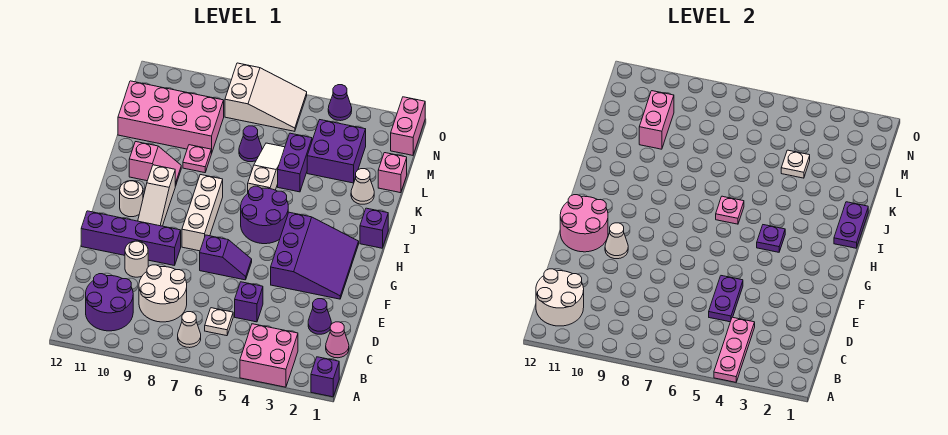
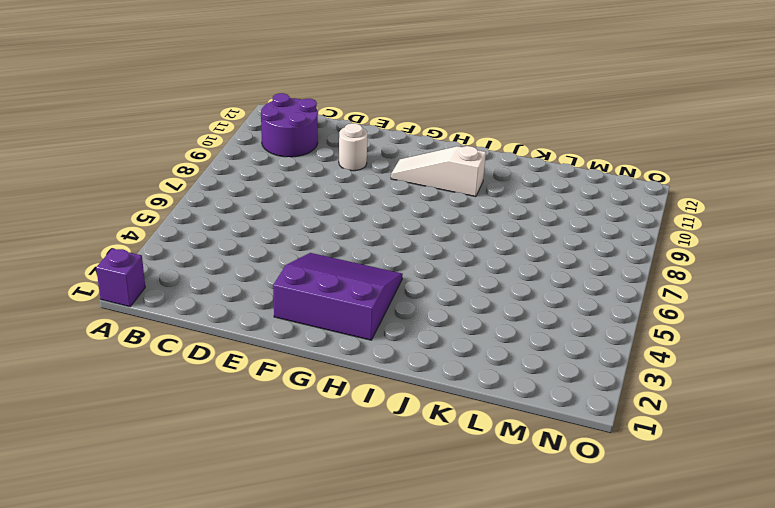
purple 3x3 slope [273,253,403,340] -> purple 3x3 slope turned to [271,212,359,299]
none -> pink 2x2 brick [240,324,298,387]
none -> white 1x1 cone [178,312,201,348]
none -> pink 1x1 cone [326,322,349,358]
none -> white 1x1 plate [205,308,233,336]

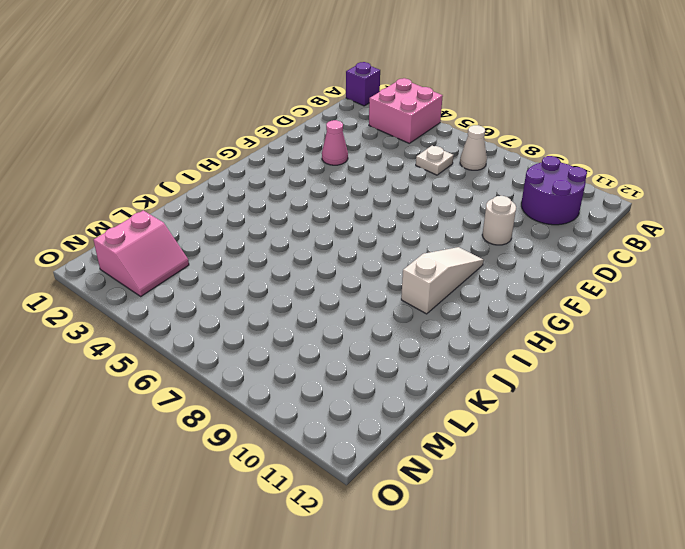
pink 1x1 cone [322,120,348,165] -> pink 1x1 cone moved to [326,322,349,358]
pink 2x2 slope [93,210,189,296] -> purple 2x2 brick [307,120,366,183]
none -> white 2x2 round brick [139,265,187,322]
none -> purple 1x1 cone [308,299,331,334]
none -> purple 1x1 brick [235,282,263,322]
none -> purple 3x3 slope [271,212,359,299]

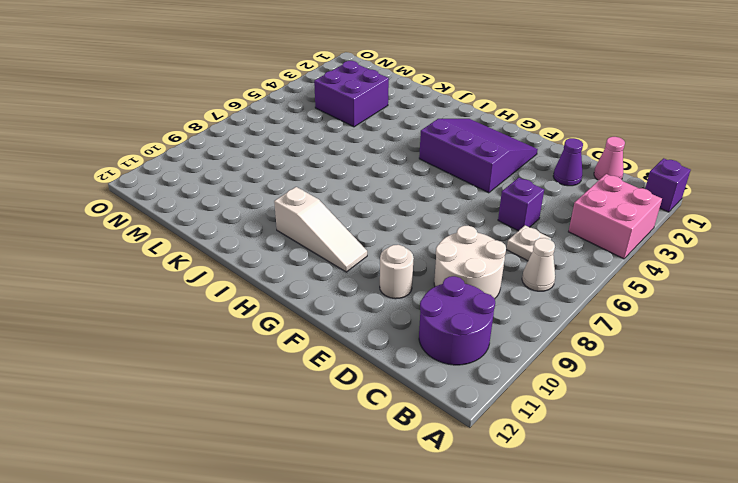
none -> purple 1x2 slope [200,235,252,280]
none -> purple 1x4 brick [81,211,181,266]
none -> white 1x3 brick [182,175,223,251]
none -> purple 2x2 round brick [241,186,288,244]

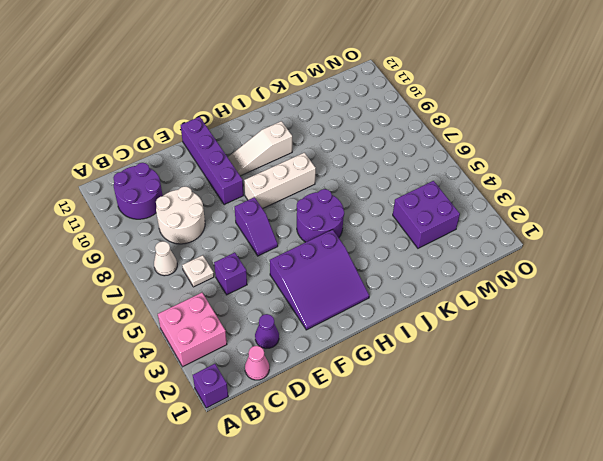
none -> white 1x1 round brick [125,241,148,277]
none -> white 1x1 round brick [120,181,143,217]
none -> purple 1x1 brick [360,208,388,248]
none -> white 1x3 slope [248,143,285,193]

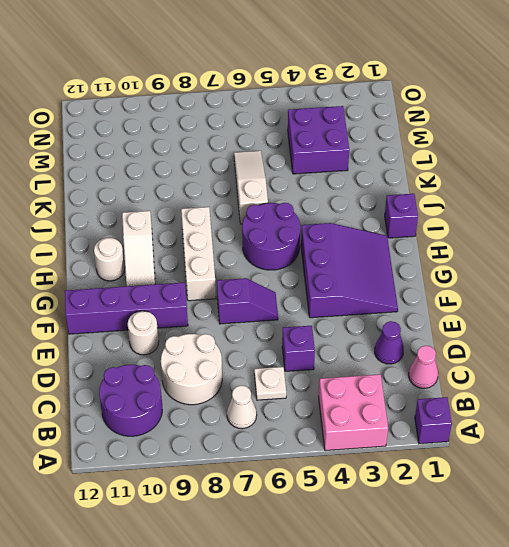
none -> pink 1x2 slope [129,142,181,186]
none -> white 1x1 cone [351,169,374,204]
none -> purple 1x2 brick [278,133,312,192]
none -> pink 1x1 plate [183,145,211,173]

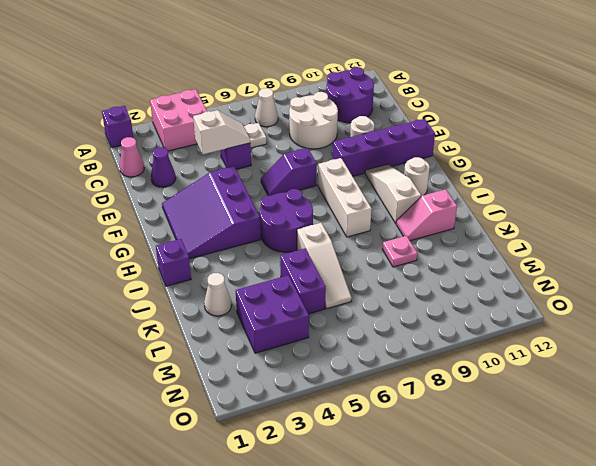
white 1x2 slope [193,110,250,154] -> purple 1x2 plate [709,276,743,322]
none -> pink 1x1 brick [378,153,407,193]
none -> purple 1x1 cone [239,126,262,162]
none -> pink 2x4 brick [118,81,224,154]
none -> pink 1x2 brick [391,97,425,155]

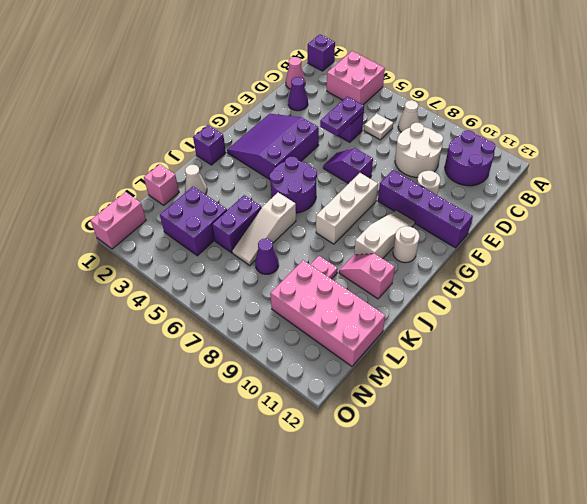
none -> white 2x3 slope [225,63,307,131]
none -> purple 1x1 cone [328,85,352,121]
none -> pink 1x3 plate [714,317,755,382]
none -> white 2x2 round brick [536,269,584,326]

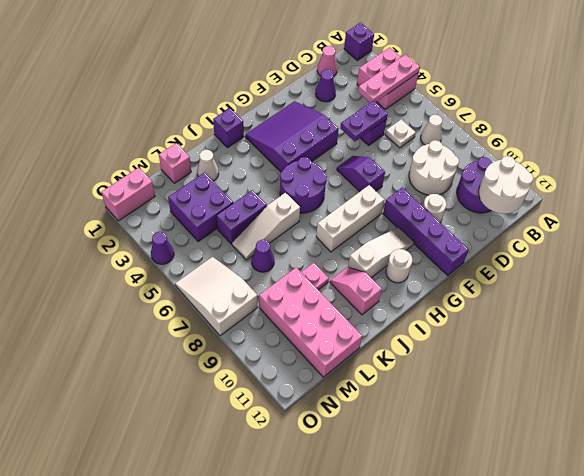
none -> white 1x1 cone [605,223,628,259]
none -> pink 2x2 round brick [560,195,608,252]
none -> purple 1x1 plate [757,225,785,252]
none -> purple 1x2 plate [834,202,868,248]

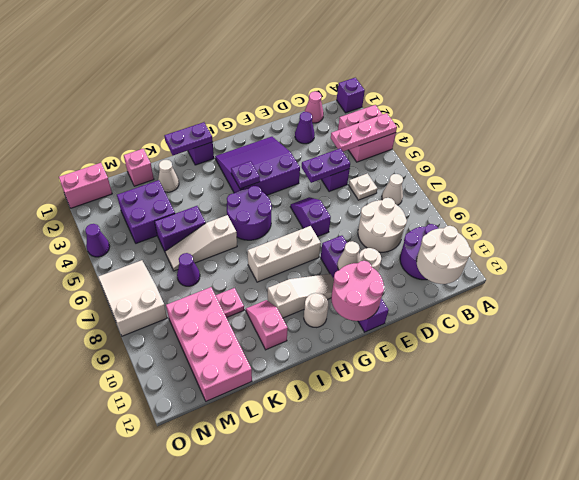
none -> pink 1x1 plate [716,196,744,224]
none -> white 1x1 plate [781,150,810,178]
none -> pink 1x2 brick [639,91,674,149]

